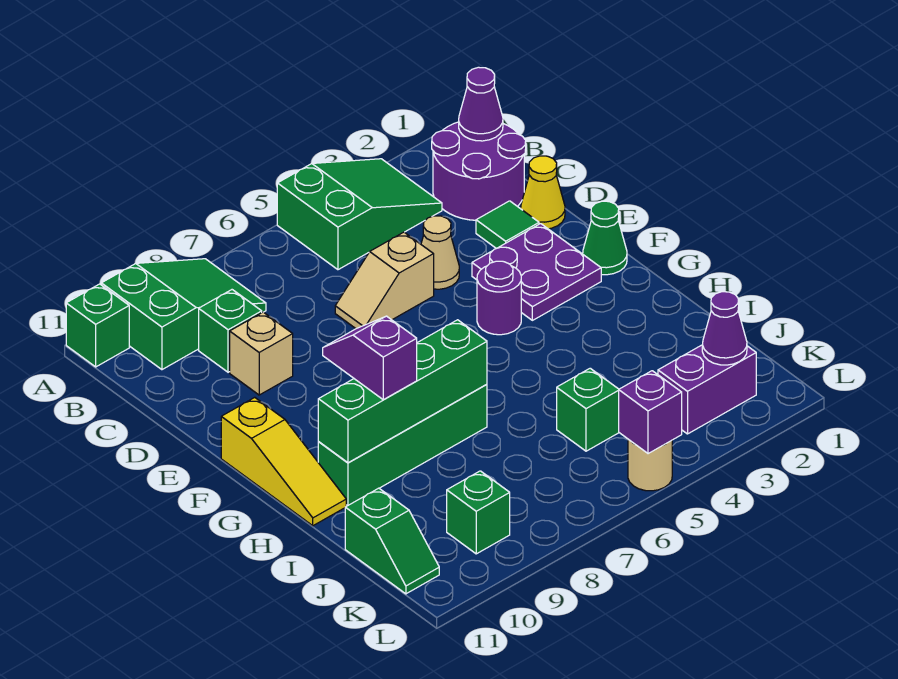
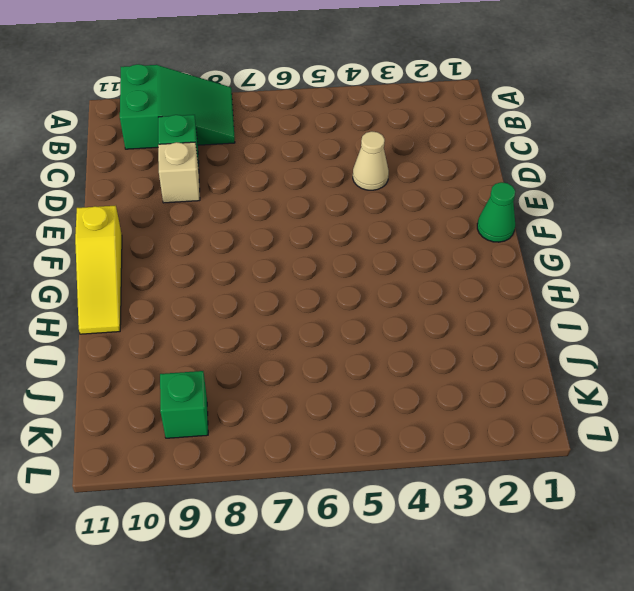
none -> green 2x3 slope [277,159,442,270]
none -> green 1x1 brick [66,284,129,367]
none -> purple 2x2 round brick [432,122,526,220]

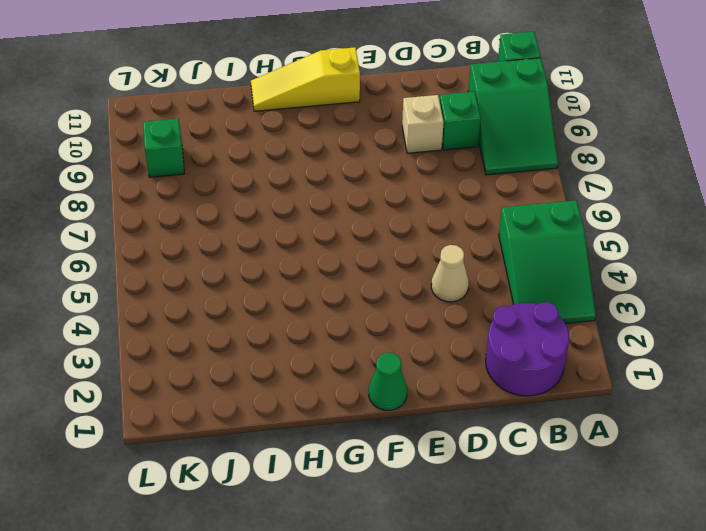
none -> yellow 1x1 cone [521,156,565,229]
none -> green 1x1 tile [476,201,539,249]
none -> tan 1x2 slope [335,232,434,329]

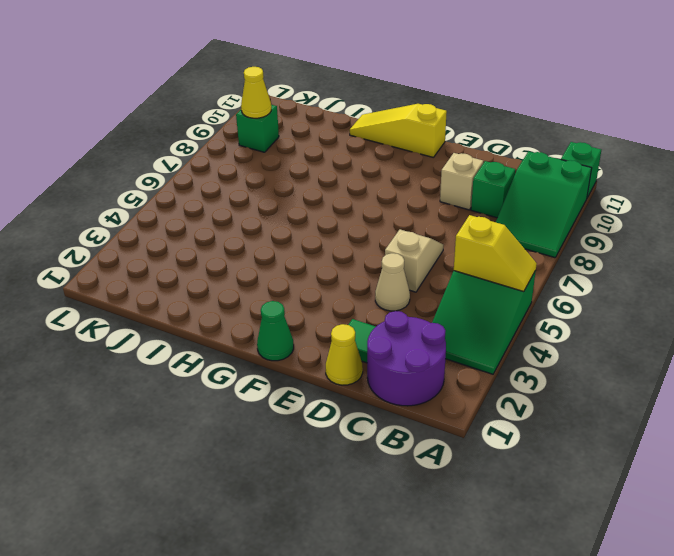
yellow 1x2 slope [454,215,537,292] -> none
yellow 1x1 cone [241,67,271,118] -> none
none -> purple 2x2 plate [472,224,601,320]
none -> purple 1x1 round brick [477,261,521,335]
none -> green 1x4 brick [318,384,487,506]

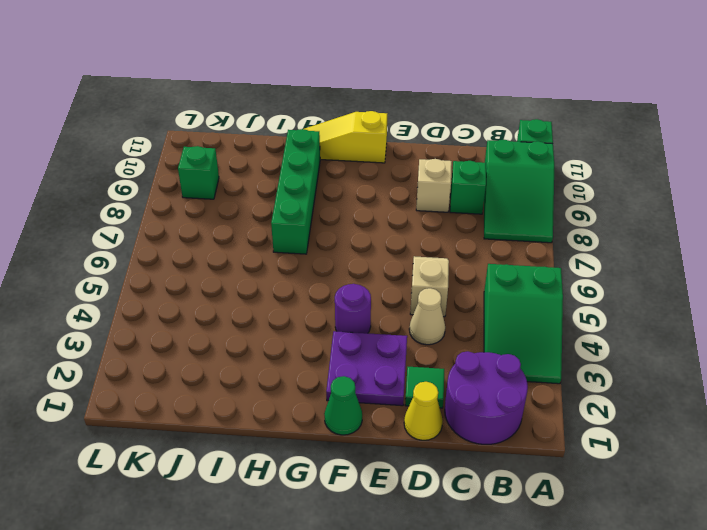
none -> green 1x1 brick [557,368,619,451]
none -> green 1x2 slope [345,488,439,594]
none -> purple 1x2 brick [658,345,756,434]

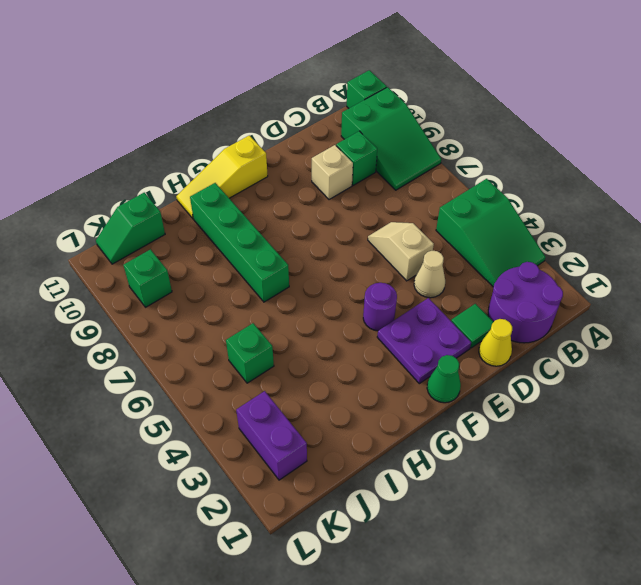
none -> tan 1x1 round brick [628,439,672,491]
none -> purple 1x1 cone [459,67,503,141]
none -> green 1x4 brick [318,320,487,463]

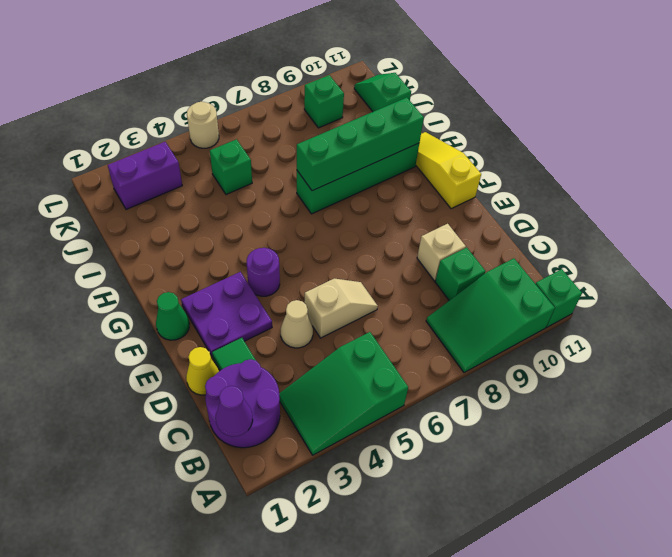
none -> purple 1x1 cone [702,292,747,365]
none -> purple 1x1 brick [619,371,682,454]
none -> purple 1x2 slope [323,316,417,400]

